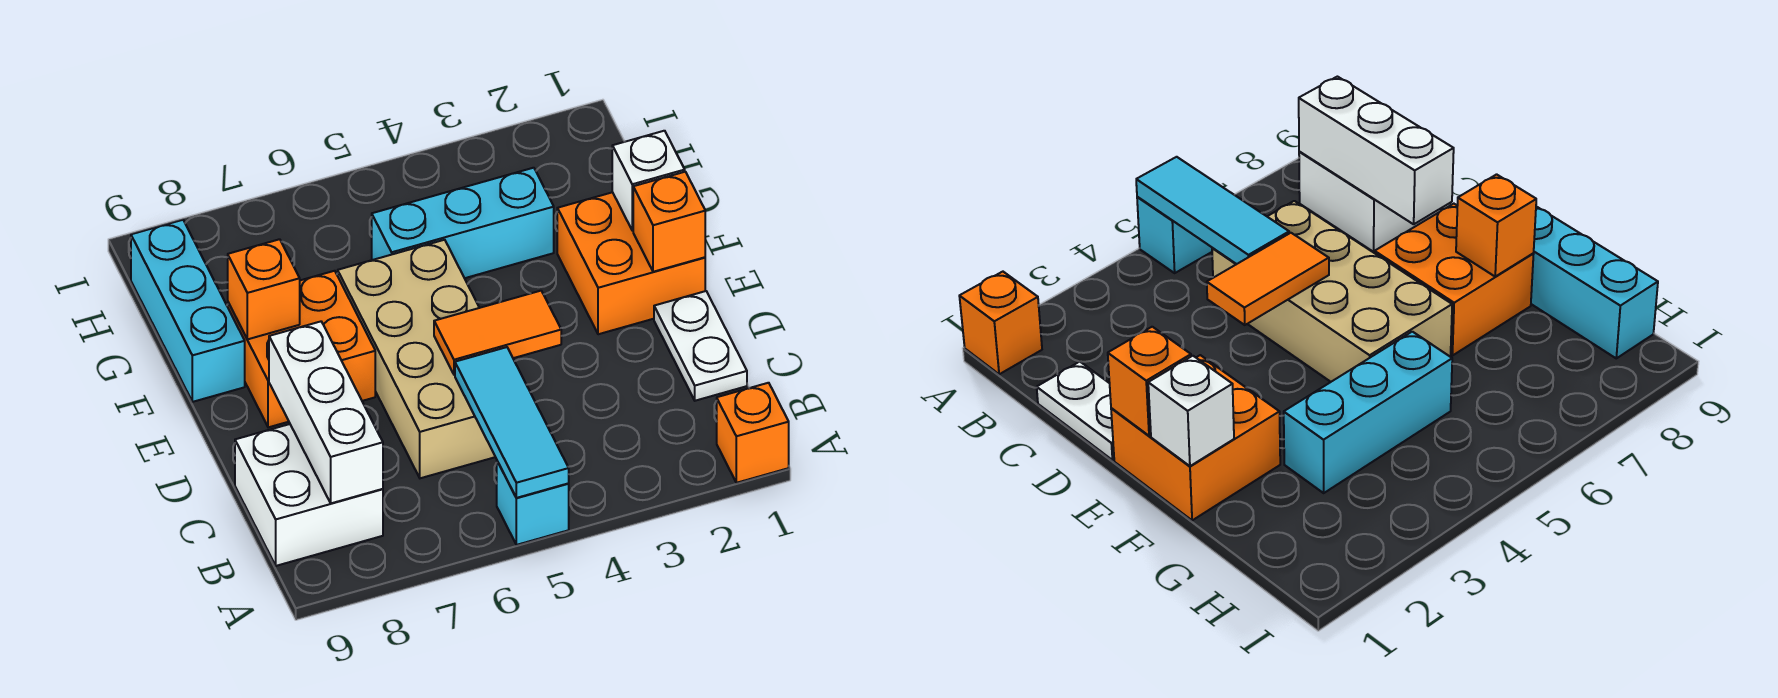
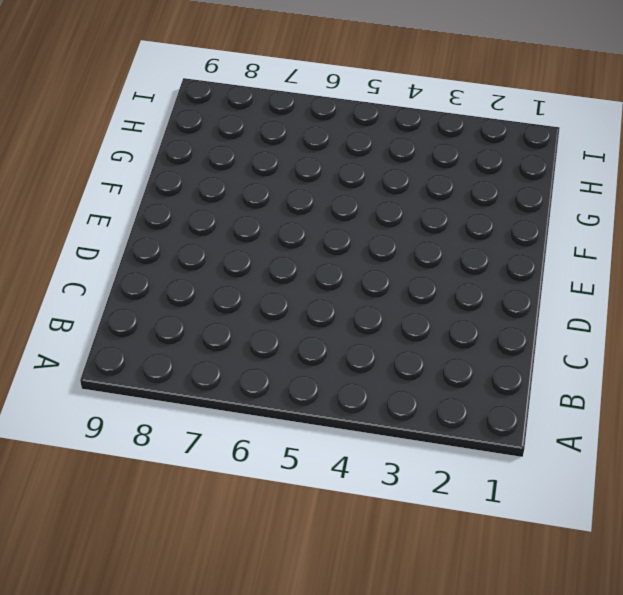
none -> orange 1x1 brick [717,383,789,483]
none -> cyan 1x1 brick [497,461,569,545]
none -> white 2x2 brick [235,424,383,566]

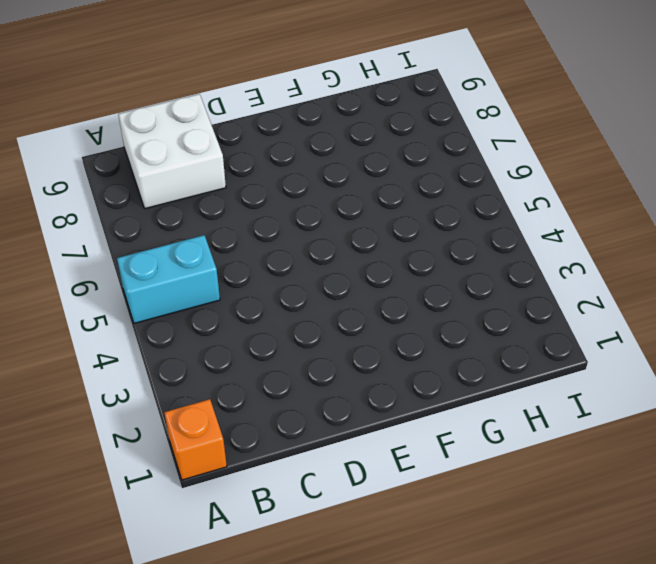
cyan 1x2 brick [117,235,220,323] -> cyan 1x1 brick [497,461,569,545]
none -> white 1x2 plate [654,291,747,401]
none -> tan 2x4 brick [338,240,495,478]
none -> orange 2x2 brick [557,192,705,334]

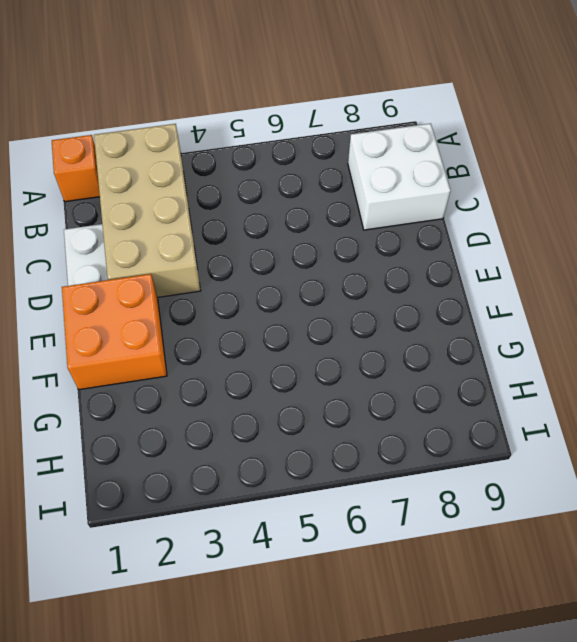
tan 2x4 brick [94,124,201,298] -> tan 2x4 brick moved to [338,240,495,478]
none -> cyan 1x1 brick [497,461,569,545]
none -> orange 2x2 brick [228,271,375,427]
none -> cyan 1x3 brick [131,220,245,402]

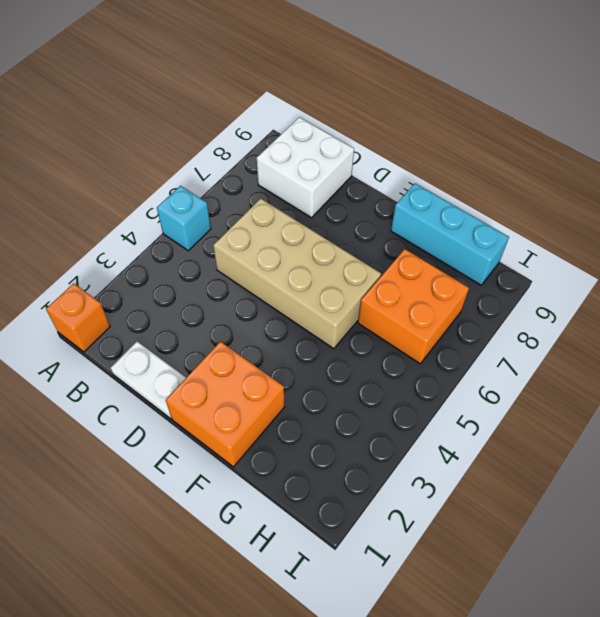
orange 2x2 brick [358,249,469,364] -> orange 2x2 brick moved to [228,271,375,427]
none -> cyan 1x3 brick [372,168,554,278]
none -> cyan 1x3 tile [455,347,569,498]
none -> white 1x3 brick [269,322,383,503]

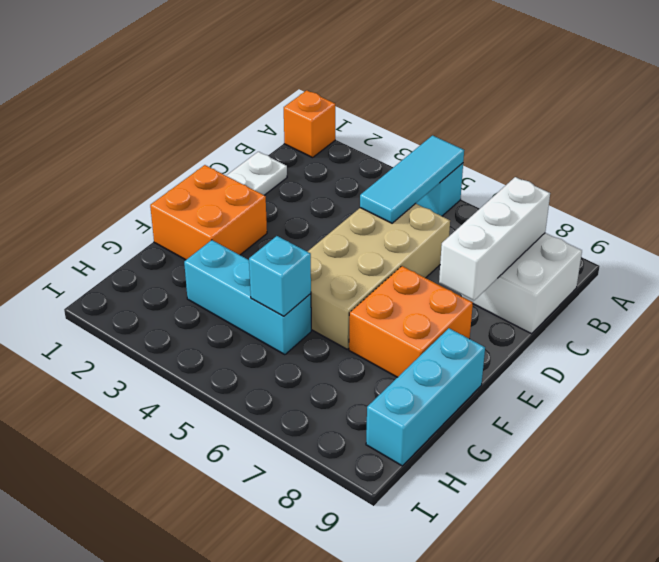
cyan 1x1 brick [249,236,311,316] -> none
none -> orange 1x2 tile [434,291,561,375]
none -> orange 1x1 brick [633,172,705,272]
none -> white 1x1 brick [612,131,685,231]

